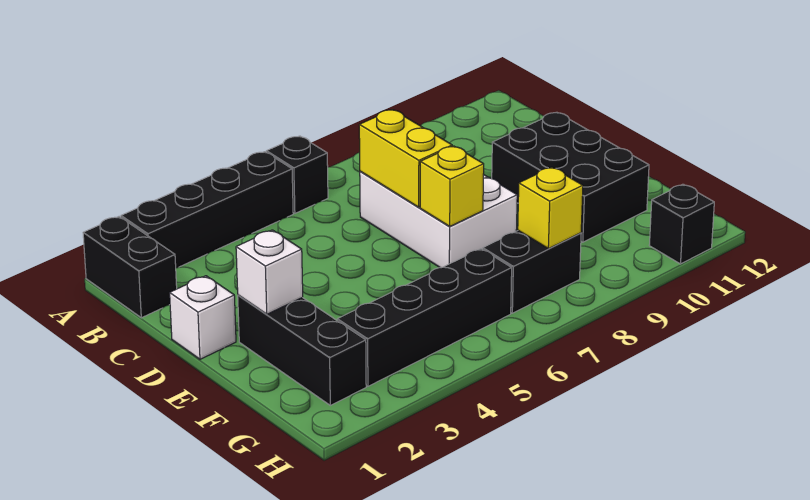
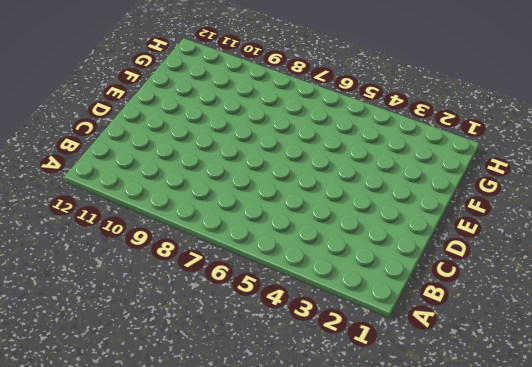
none -> black 1x2 brick [83,217,177,318]
none -> black 1x4 brick [121,152,293,268]
none -> black 1x1 brick [266,136,328,213]

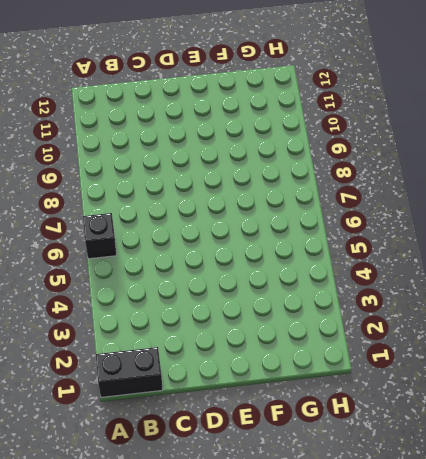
none -> black 1x4 brick [121,152,293,268]
none -> white 2x3 brick [360,171,517,268]
none -> white 1x1 brick [170,276,236,359]

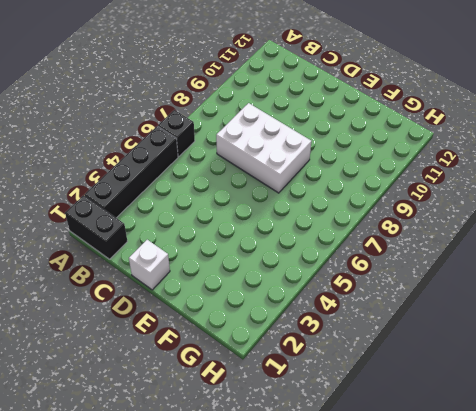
none -> black 2x3 brick [492,112,649,242]
none -> black 1x3 brick [238,295,366,405]
none -> black 1x4 brick [337,249,512,386]

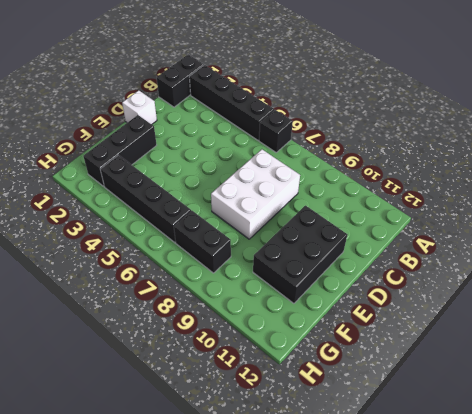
none -> black 1x1 brick [649,184,714,264]
none -> yellow 1x2 brick [359,110,452,207]
none -> white 1x1 brick [236,230,303,314]

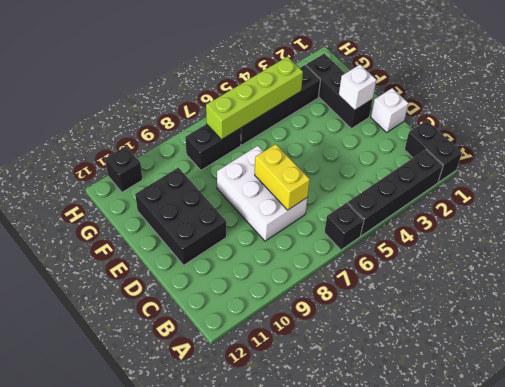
lime 1x4 brick [206,57,303,140] -> none
none -> yellow 1x1 brick [420,146,484,227]
none -> yellow 1x1 brick [518,167,583,249]

